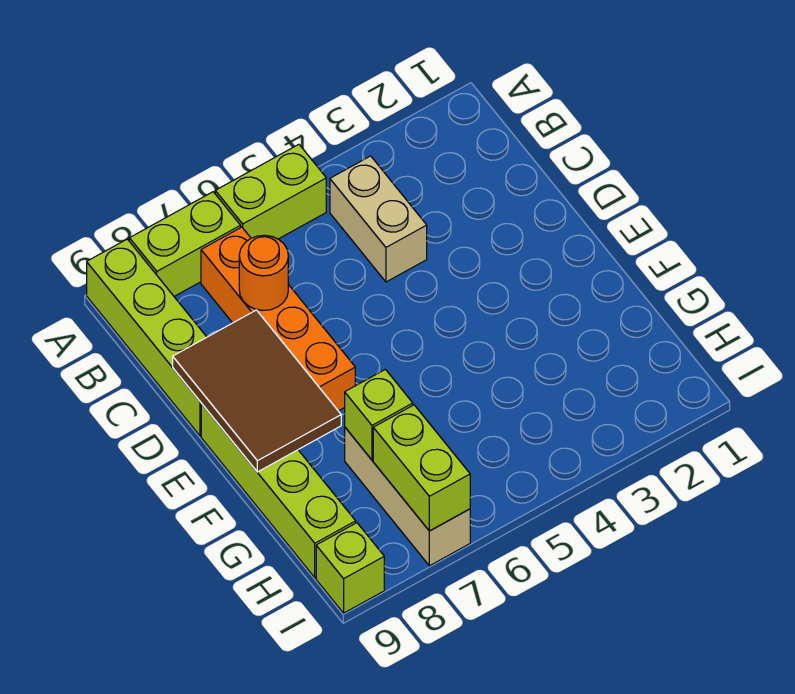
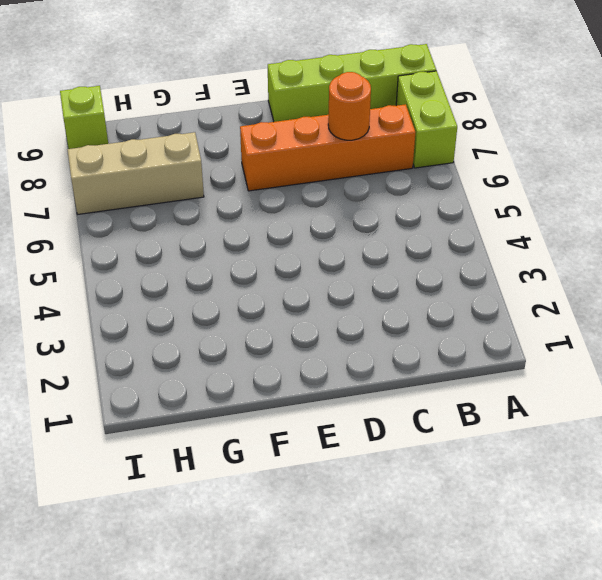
none -> lime 1x2 brick [215,144,326,239]
none -> tan 1x2 brick [330,156,427,282]
none -> lime 1x4 brick [201,404,356,578]

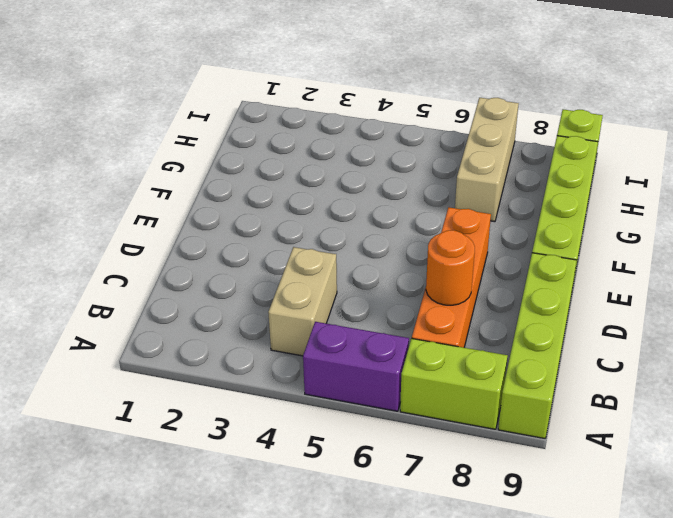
purple 1x2 brick [303,322,409,411] -> lime 1x2 brick [215,144,326,239]
none -> brown 2x3 tile [173,310,341,472]
none -> lime 1x1 brick [345,369,413,460]
none -> lime 1x2 brick [373,405,470,531]

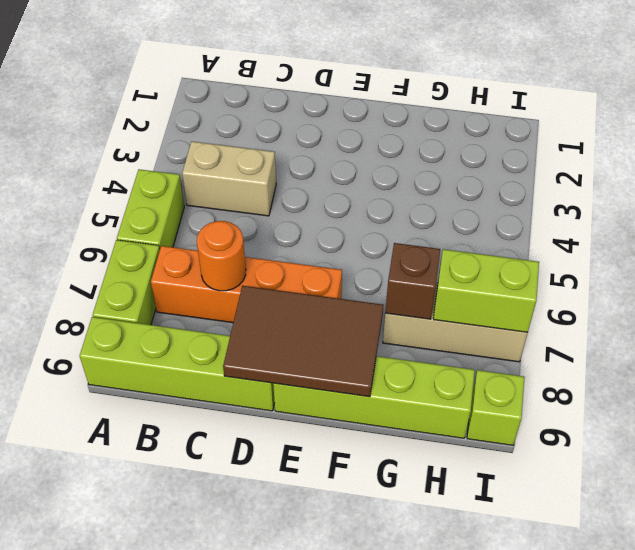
brown 1x1 brick [385,243,440,319] -> lime 1x1 brick [345,369,413,460]

